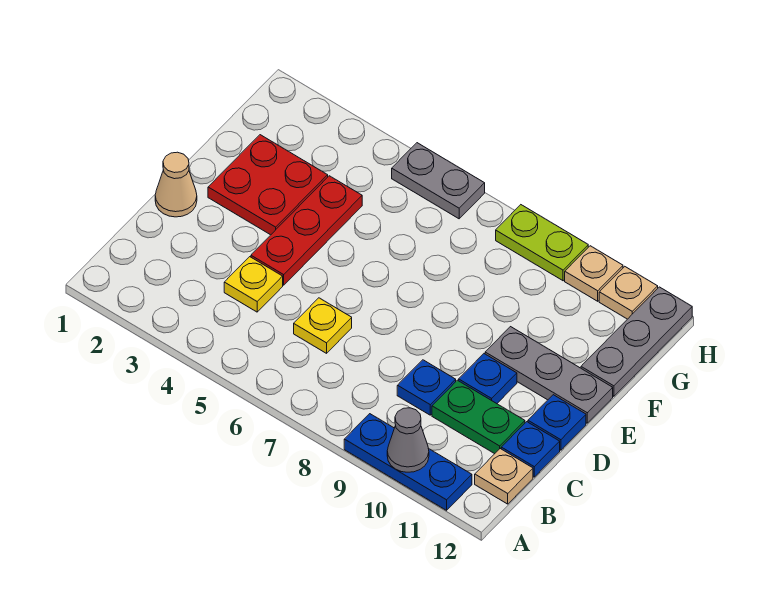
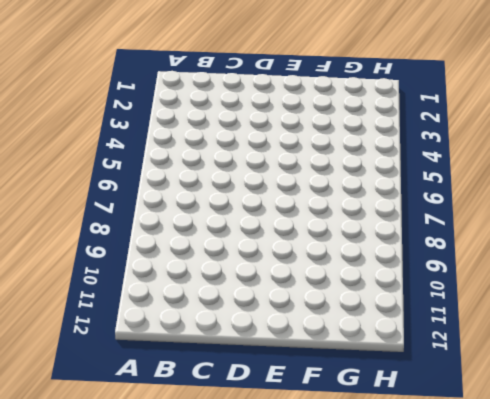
none -> blue 1x3 plate [344,414,472,510]
none -> tan 1x1 plate [475,449,533,504]
none -> yellow 1x1 plate [224,257,283,312]

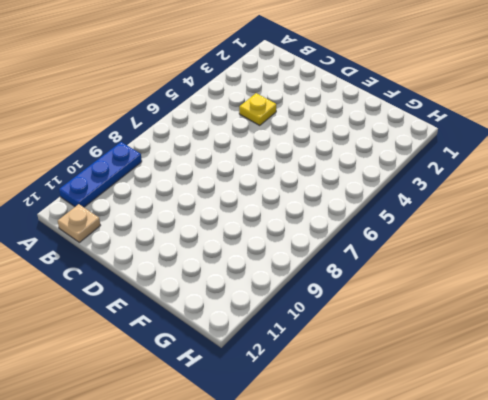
none -> yellow 1x1 plate [294,298,352,353]
none -> blue 1x1 plate [397,360,456,415]
none -> green 1x2 plate [432,380,525,454]

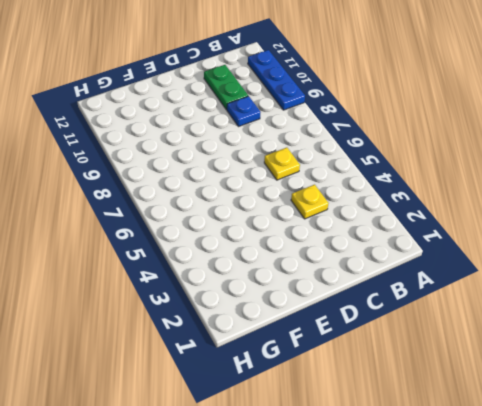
none -> tan 1x1 plate [475,449,533,504]
none -> blue 1x1 plate [501,422,560,477]
none -> tan 1x1 cone [155,152,197,217]

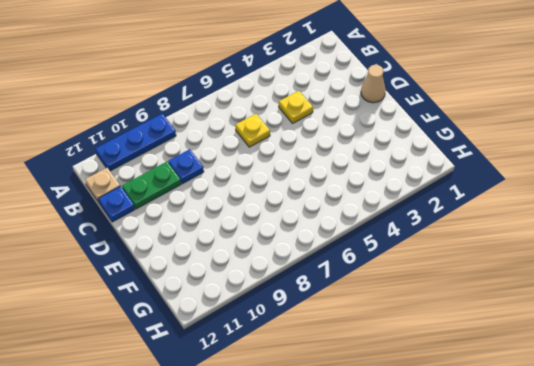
none -> red 1x3 plate [251,176,362,285]
none -> blue 1x1 plate [459,354,517,404]
none -> blue 1x1 plate [528,395,586,450]

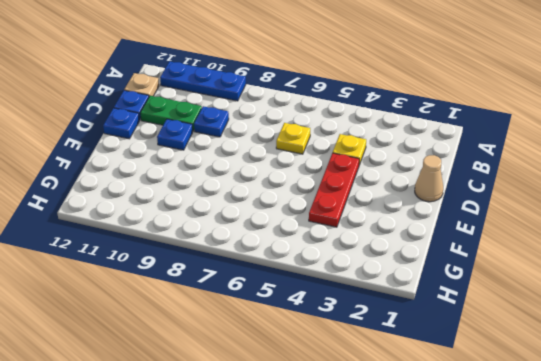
none -> red 2x2 plate [208,135,328,235]
none -> grey 1x3 plate [485,327,613,423]
none -> grey 1x3 plate [581,287,692,396]

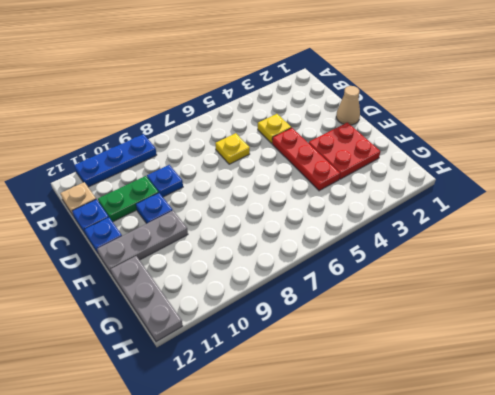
none -> grey 1x2 plate [392,143,485,219]
none -> lime 1x2 plate [496,205,588,281]
none -> tan 1x1 plate [565,246,623,301]

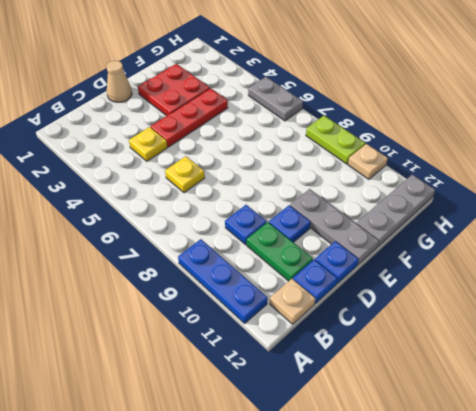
none -> tan 1x1 plate [599,266,658,319]
none -> grey 1x1 cone [387,408,429,472]

